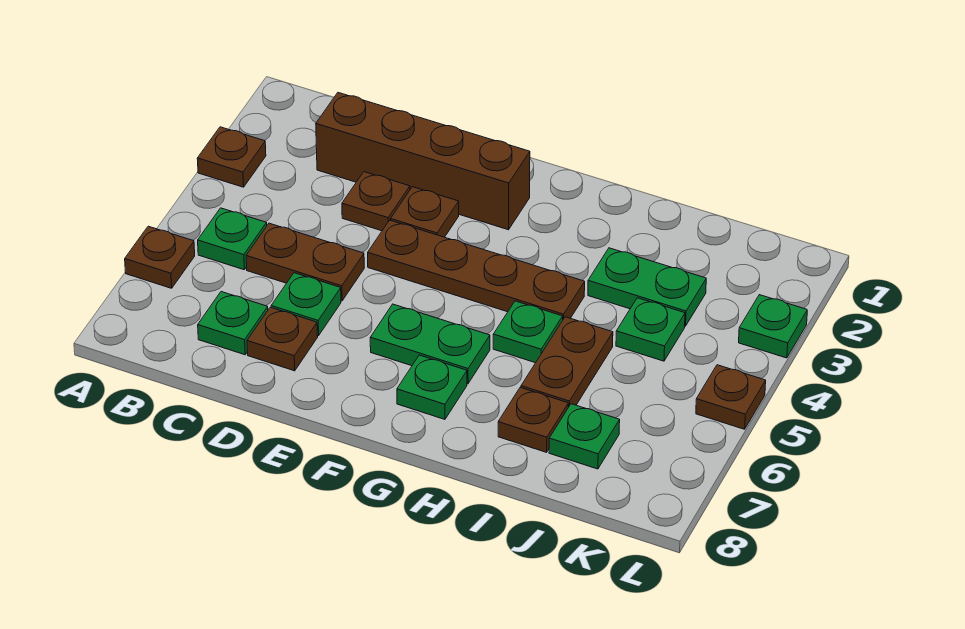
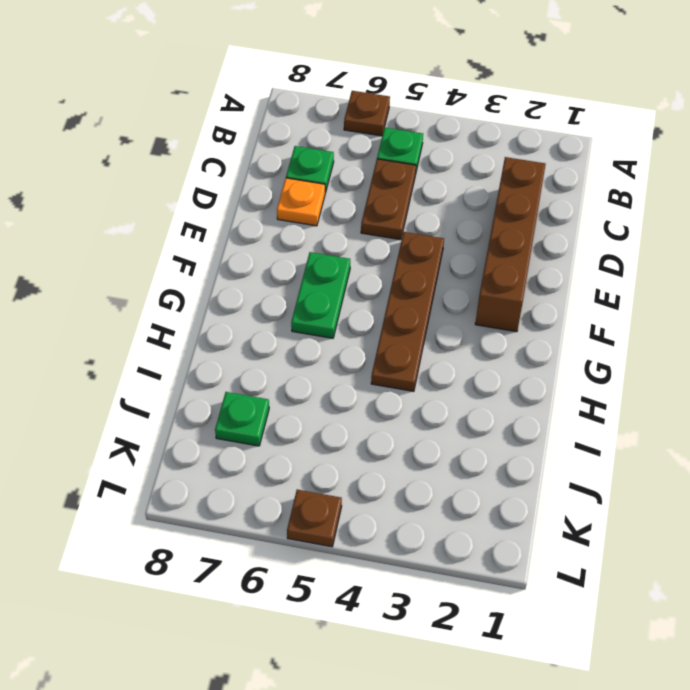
orange 1x1 plate [277,178,325,226] -> brown 1x1 plate [247,307,318,371]
none -> brown 1x1 plate [197,127,266,187]
none -> brown 1x1 plate [342,172,410,231]
none -> green 1x1 plate [271,273,341,336]

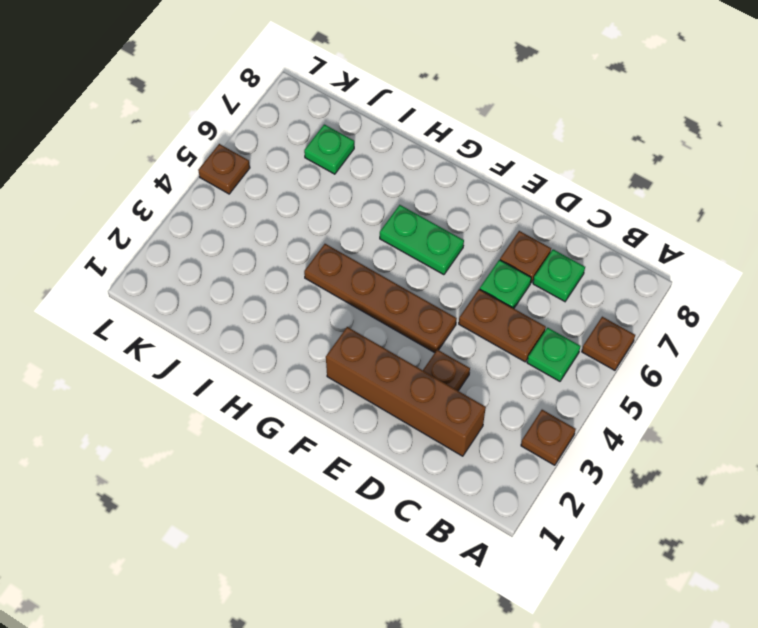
none -> brown 1x1 plate [391,187,459,237]
none -> green 1x1 plate [397,355,467,419]
none -> green 1x1 plate [493,301,563,363]

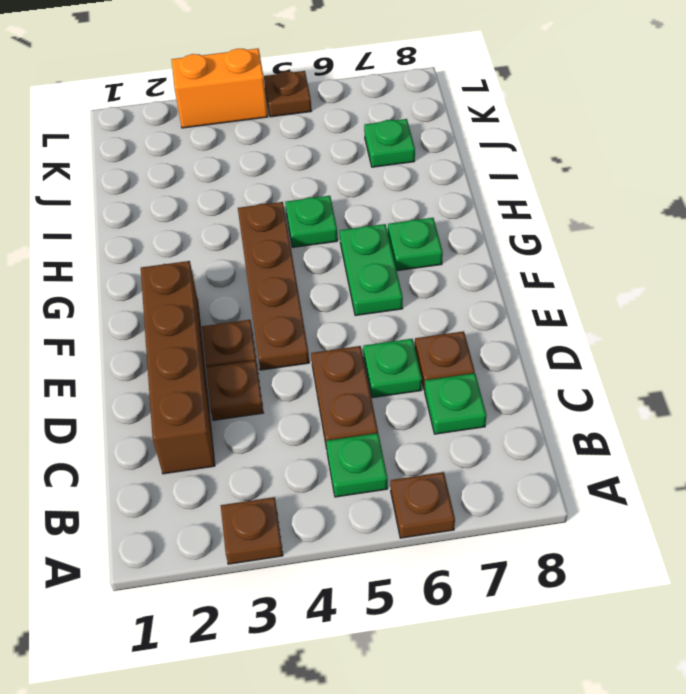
orange 1x2 brick [171,49,268,128] -> green 1x1 plate [739,295,807,358]
none -> green 1x2 plate [588,248,706,326]
none -> brown 1x2 plate [521,317,613,407]
none -> brown 1x1 plate [498,388,568,452]

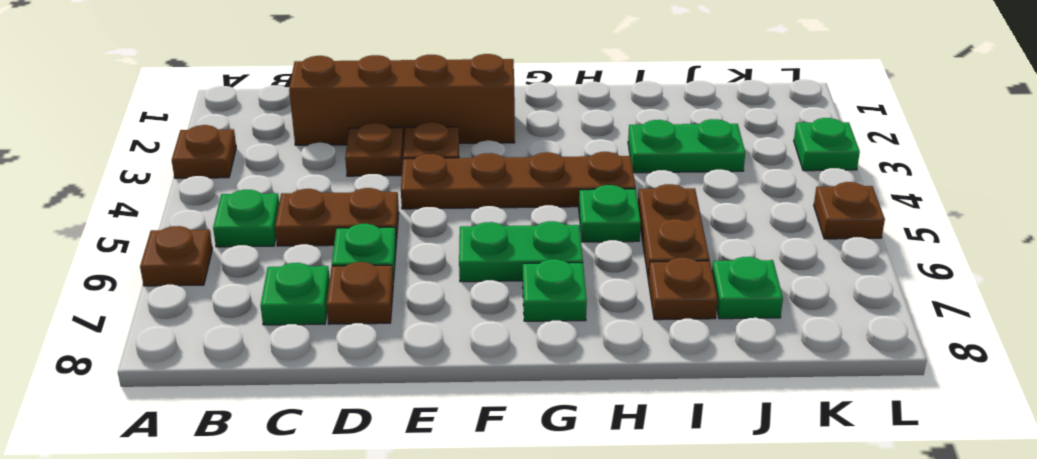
none -> green 1x1 plate [616,298,685,361]

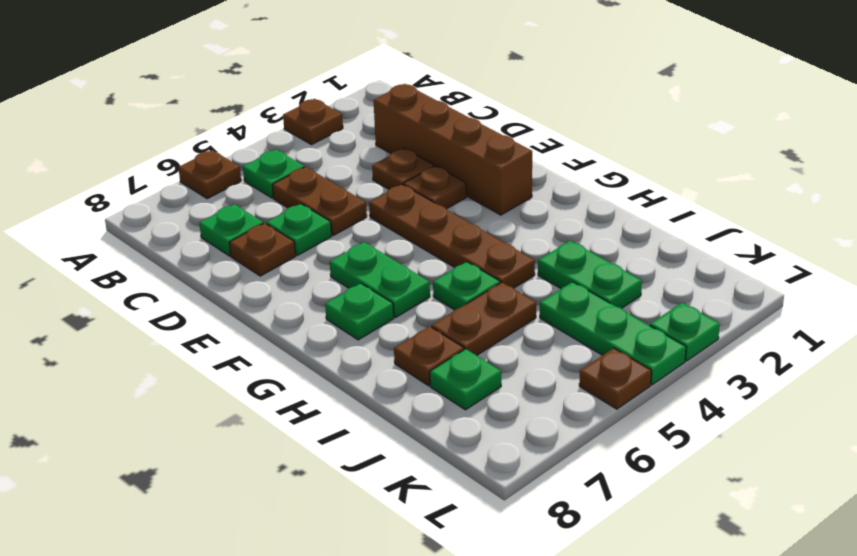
green 1x3 plate [540,282,686,385] -> green 1x1 plate [616,298,685,361]

